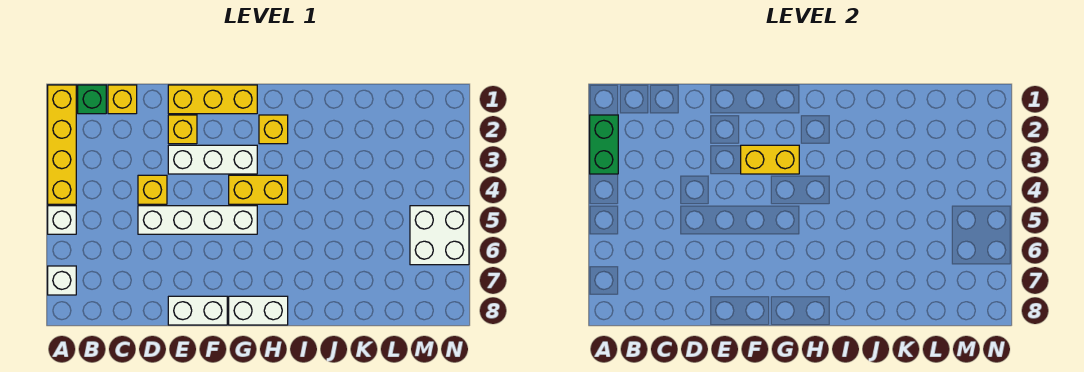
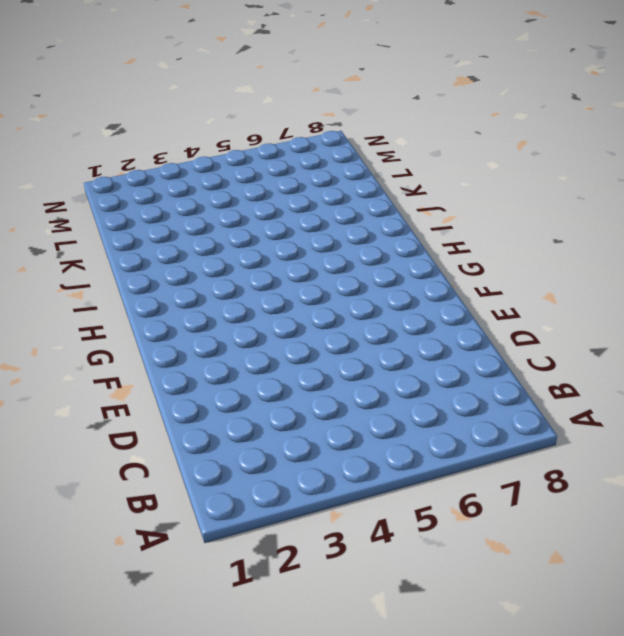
none -> yellow 1x4 brick [48,85,76,204]
none -> white 1x1 brick [48,206,76,234]
none -> white 1x1 brick [48,266,76,295]

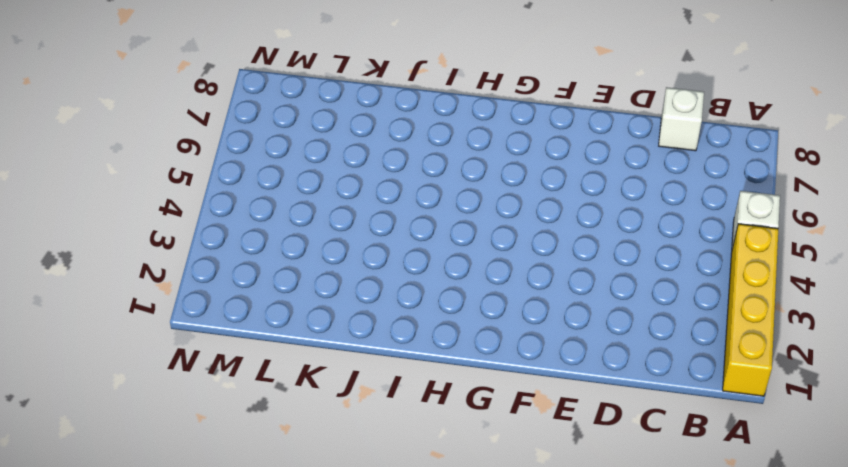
white 1x1 brick [659,87,704,151] -> white 1x1 brick moved to [48,266,76,295]
none -> green 1x1 brick [78,85,106,114]
none -> yellow 1x1 brick [108,85,137,114]
none -> yellow 1x1 brick [138,175,167,204]

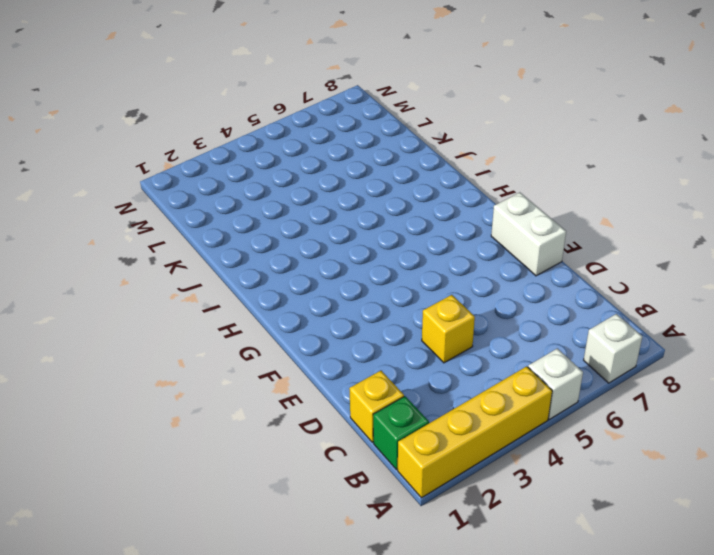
none -> white 1x4 brick [138,206,257,234]
none -> yellow 1x3 brick [168,85,257,114]
none -> yellow 1x1 brick [168,115,197,144]

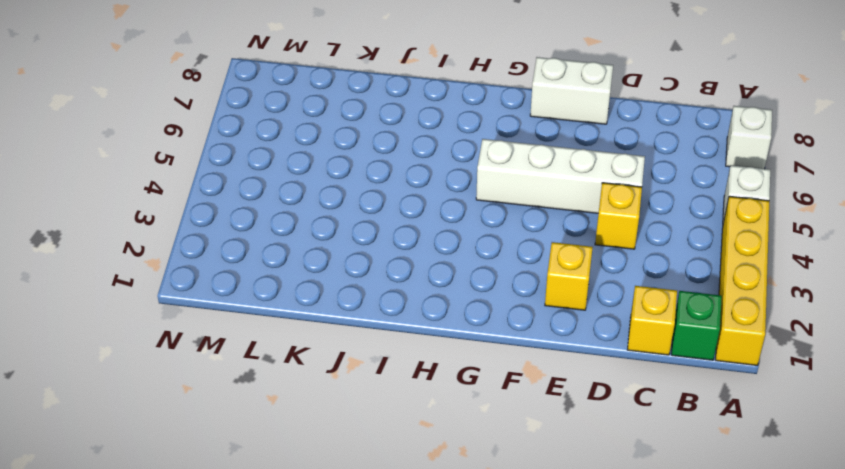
none -> yellow 1x3 brick [168,85,257,114]
none -> white 1x3 brick [168,145,257,174]
none -> yellow 1x2 brick [229,175,288,204]

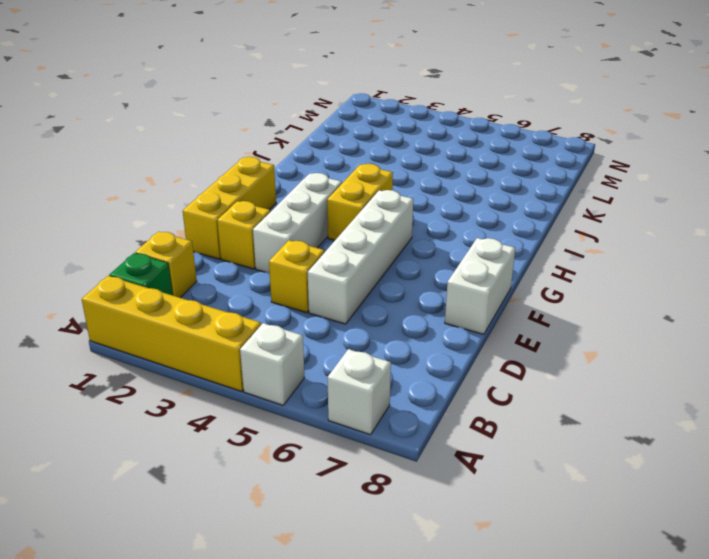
none -> white 1x2 brick [229,296,288,325]
none -> yellow 1x1 brick [259,115,288,144]
none -> white 2x2 brick [410,206,469,265]

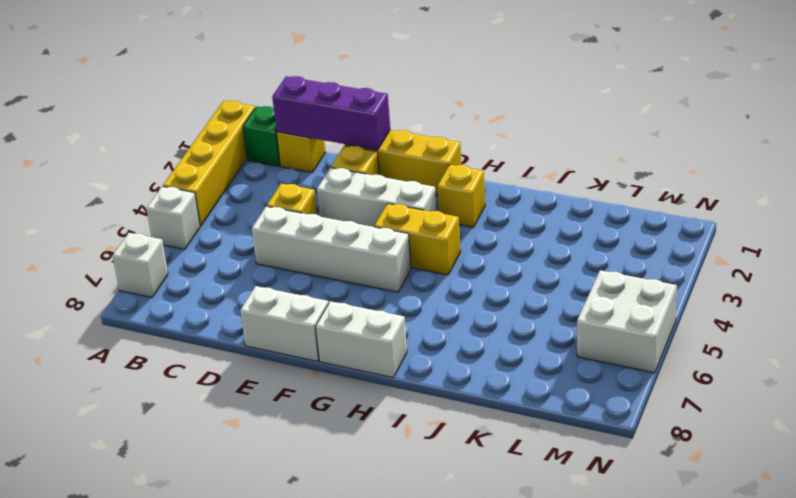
purple 1x3 brick [272,76,390,150] -> none
none -> green 1x2 brick [590,115,618,174]
none -> yellow 1x2 brick [741,145,799,174]

